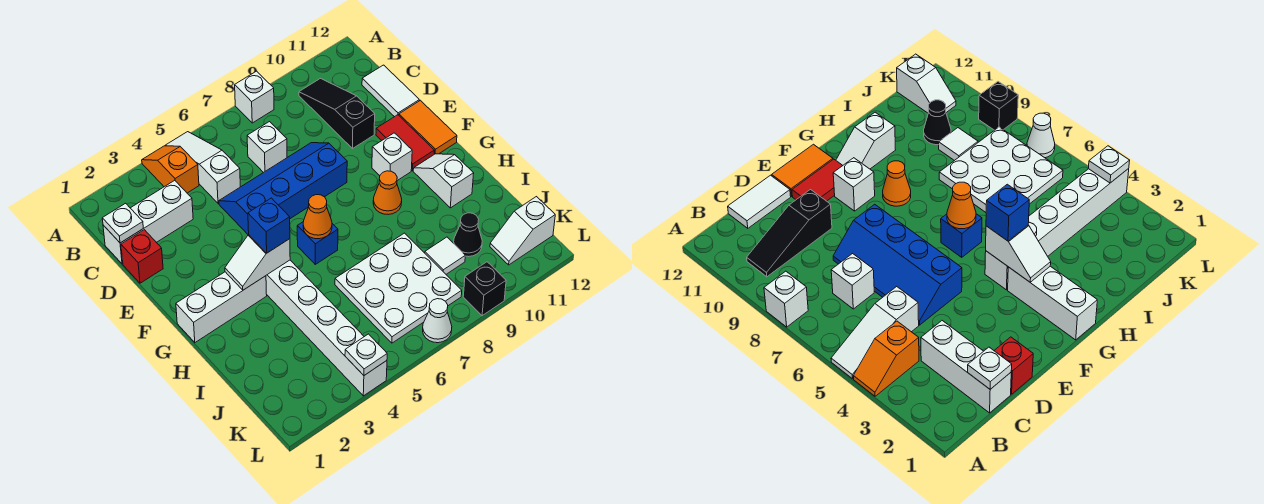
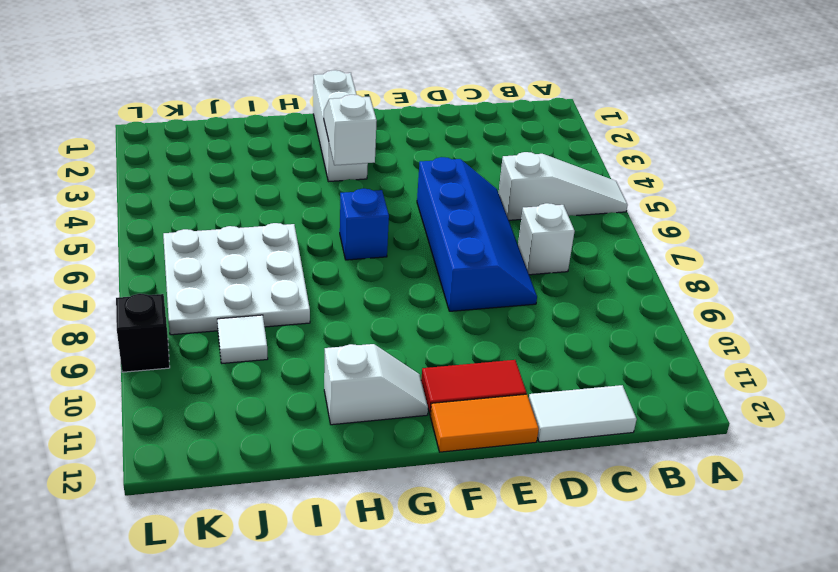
none -> orange 1x2 slope [142,146,199,193]
none -> white 1x1 brick [235,71,274,123]
none -> black 1x3 slope [299,79,375,148]

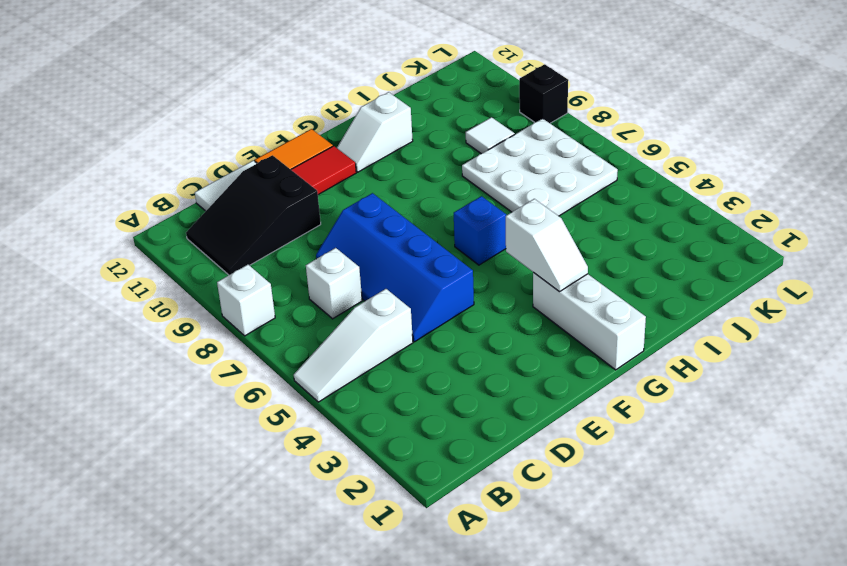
black 2x3 slope [186,155,321,275] -> black 1x3 slope [299,79,375,148]
none -> orange 1x2 slope [142,146,199,193]
none -> white 1x3 brick [103,180,193,264]
none -> red 1x1 brick [121,230,163,283]

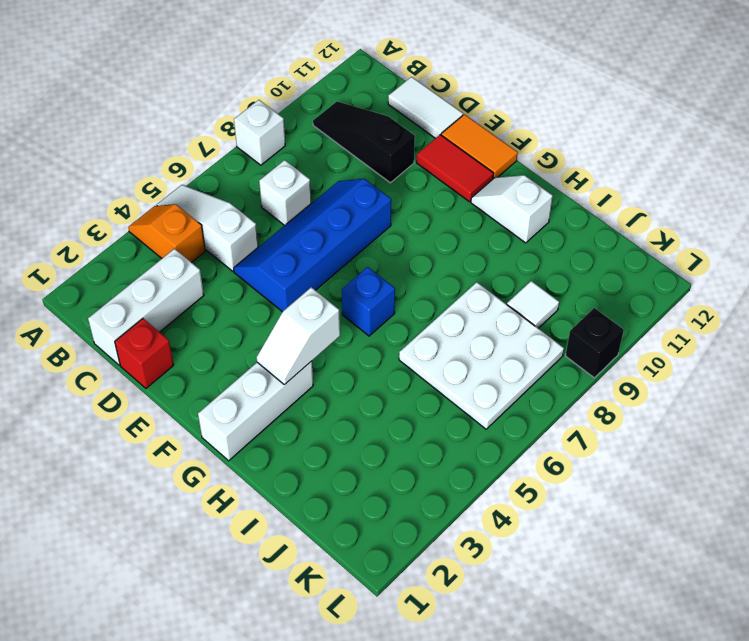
none -> white 1x1 brick [372,133,412,181]
none -> white 1x6 brick [266,260,387,396]
none -> orange 1x1 cone [373,171,402,215]

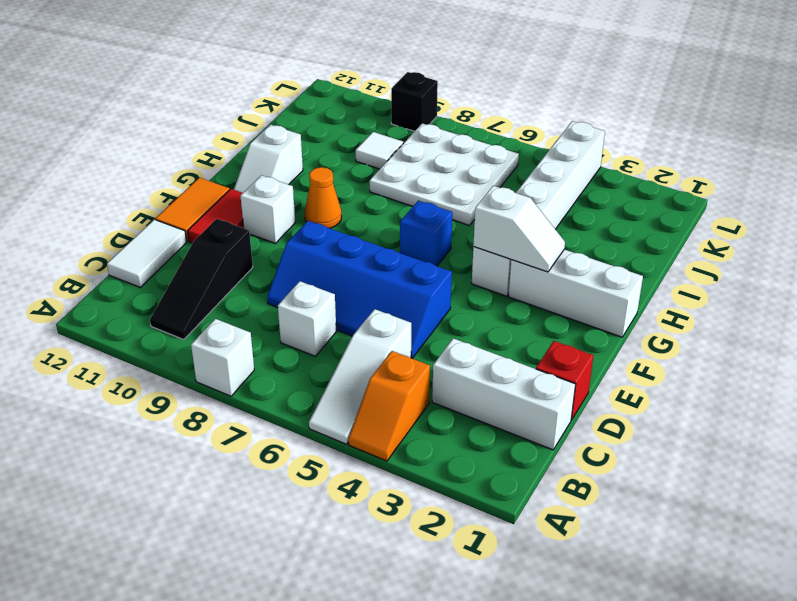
none -> black 1x1 cone [454,213,482,257]
none -> white 1x2 slope [490,197,555,265]
none -> white 1x1 cone [423,299,452,343]

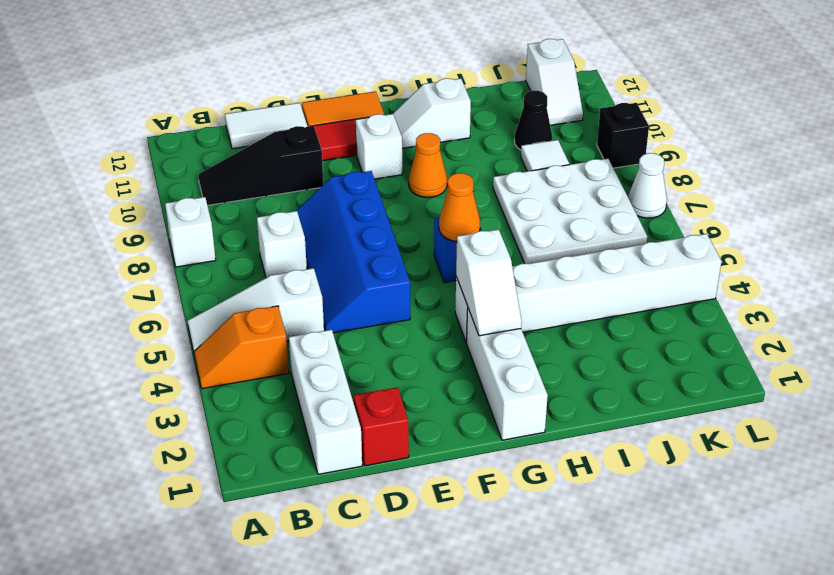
none -> white 1x1 plate [102,203,143,243]
none -> white 1x1 plate [345,334,387,375]
none -> blue 1x1 brick [248,198,290,253]

